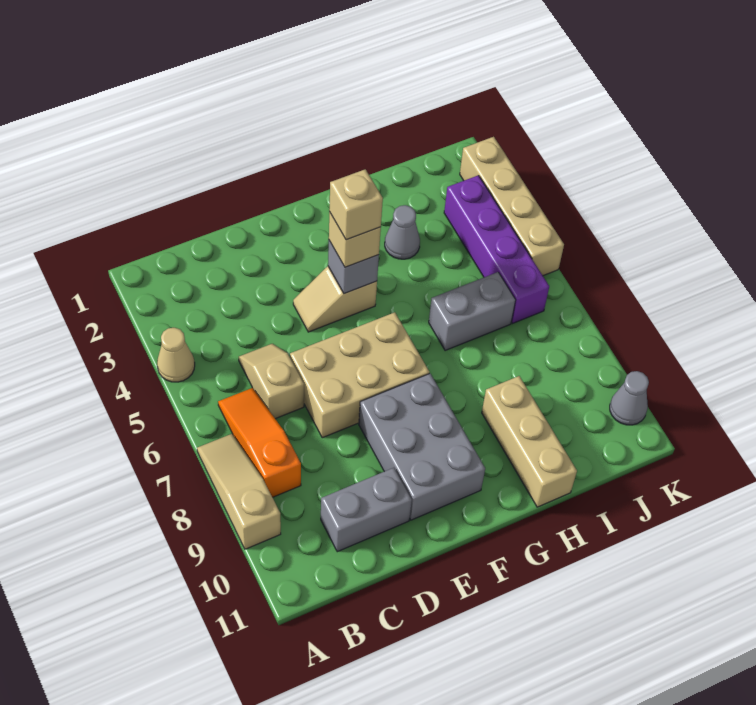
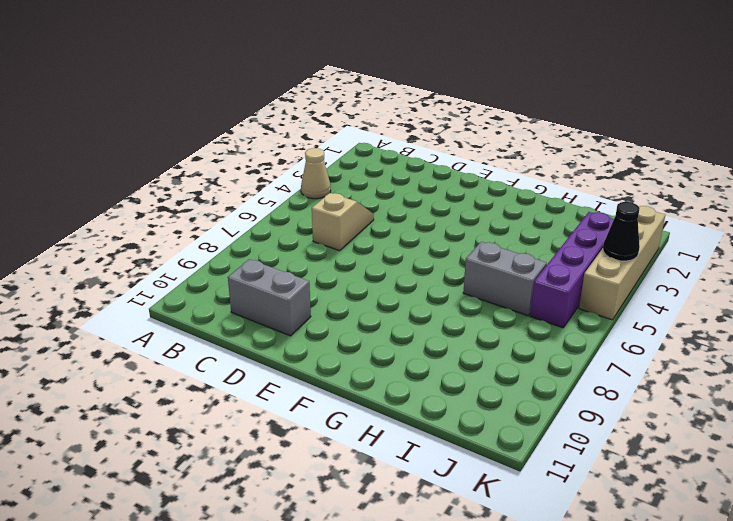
black 1x1 cone [603,202,640,261] -> none
none -> tan 1x3 slope [197,434,281,549]
none -> orange 1x3 slope [218,388,301,497]
none -> tan 2x3 brick [290,312,429,438]

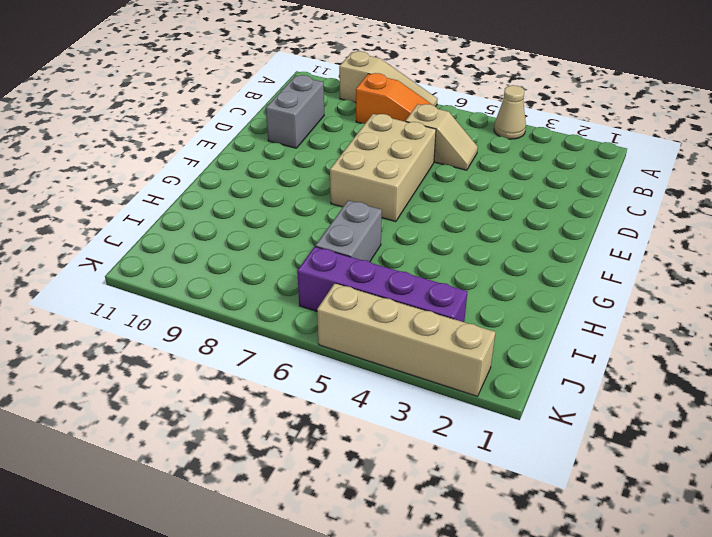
none -> tan 1x2 slope [293,266,377,332]
none -> grey 2x3 brick [359,374,485,520]
none -> grey 1x1 cone [385,205,420,259]

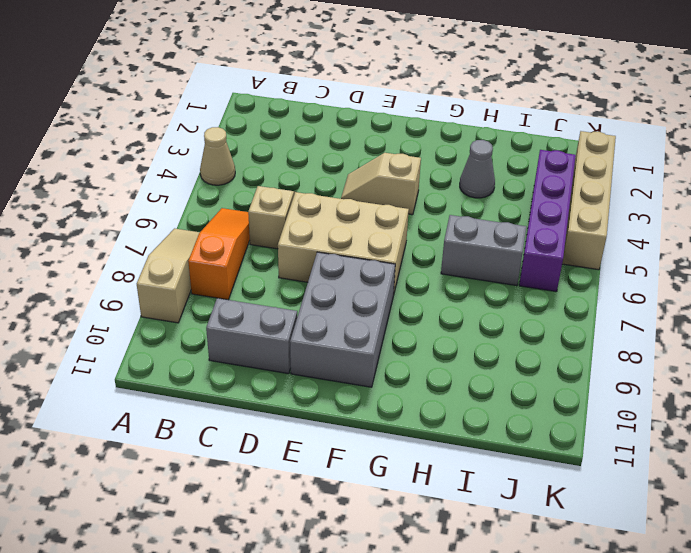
none -> tan 1x3 brick [482,376,577,507]
none -> grey 1x1 cone [610,371,649,425]
none -> grey 1x1 brick [328,241,379,294]

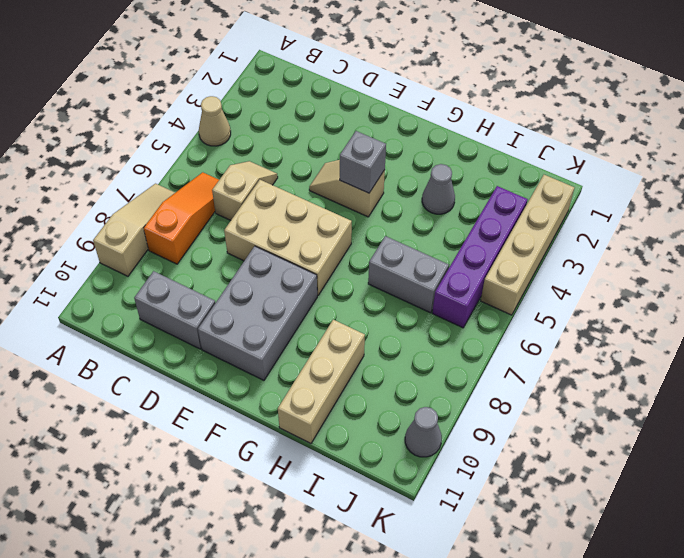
none -> tan 1x1 brick [329,212,381,267]
none -> tan 1x1 brick [329,169,383,240]

